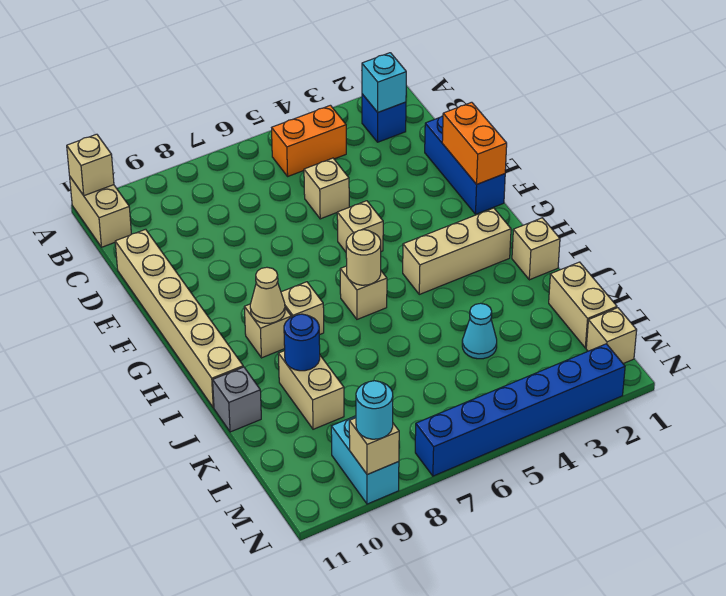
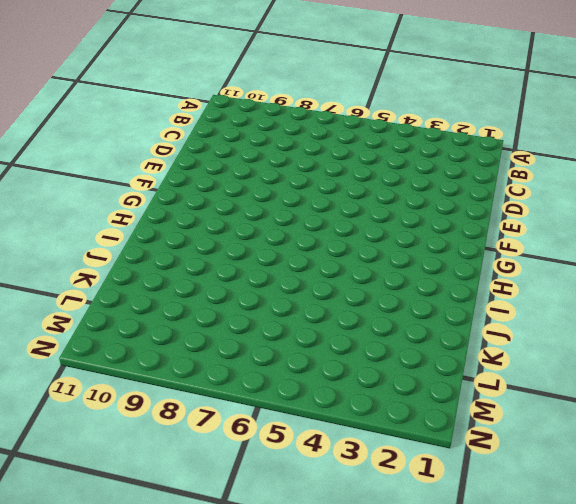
none -> tan 1x2 brick [70,177,131,247]
none -> blue 1x1 brick [362,94,406,142]
none -> orange 1x2 brick [272,105,346,176]

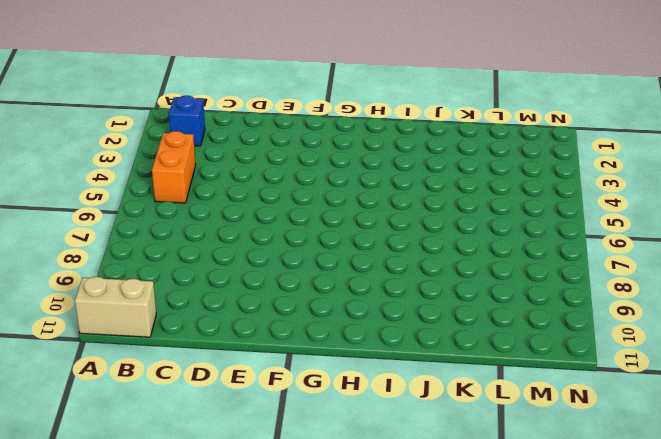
none -> blue 1x3 brick [425,116,505,214]
none -> tan 1x1 brick [304,158,349,219]
none -> tan 1x6 brick [115,229,243,408]

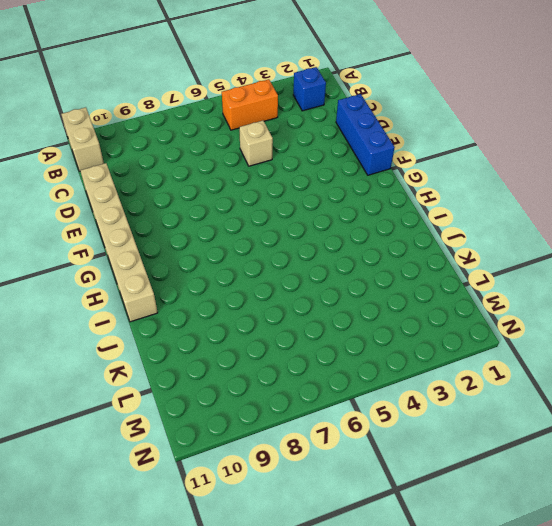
none -> tan 1x1 brick [337,201,383,252]
none -> tan 1x3 brick [403,208,511,294]
none -> tan 1x1 brick [340,266,387,319]

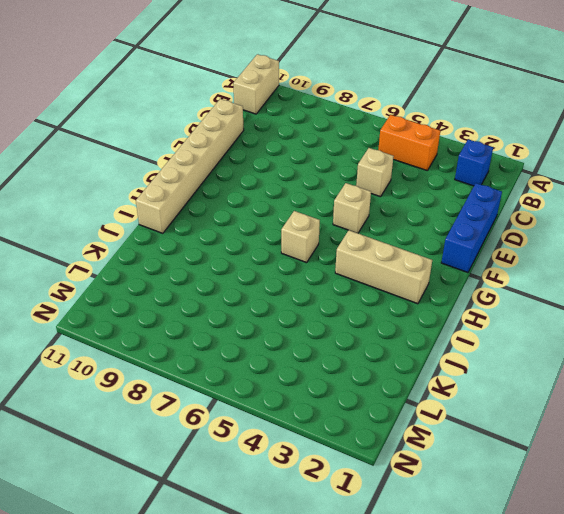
none -> tan 1x1 brick [281,282,324,335]
none -> tan 1x1 brick [244,304,291,358]
none -> tan 1x1 brick [512,218,560,280]

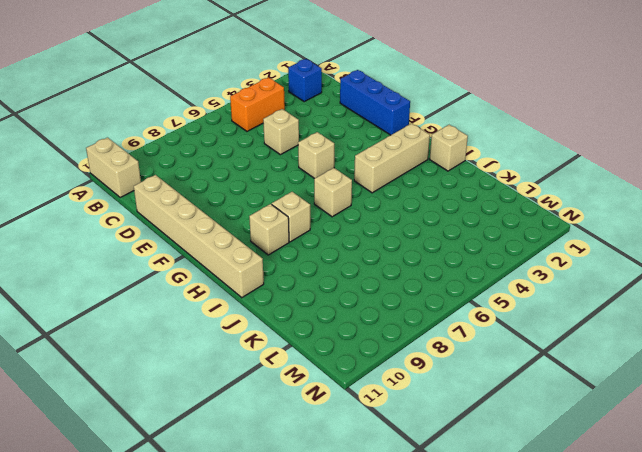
none -> tan 1x2 brick [278,351,344,429]
none -> grey 1x1 brick [213,367,261,432]
none -> tan 1x2 brick [549,262,617,348]

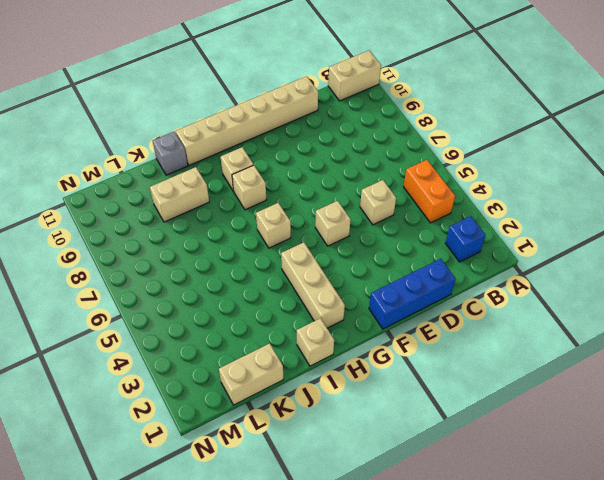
none -> cyan 1x1 cone [462,303,497,359]
none -> tan 1x1 brick [586,308,637,364]
none -> cyan 1x2 brick [331,416,399,504]

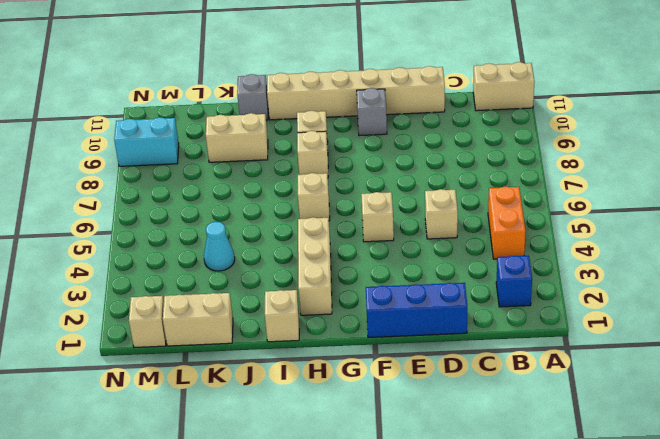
grey 1x1 brick [357,88,387,136] -> none
none -> blue 1x6 brick [415,344,625,476]
none -> tan 1x1 brick [67,134,114,196]
none -> cyan 1x1 brick [362,53,406,112]

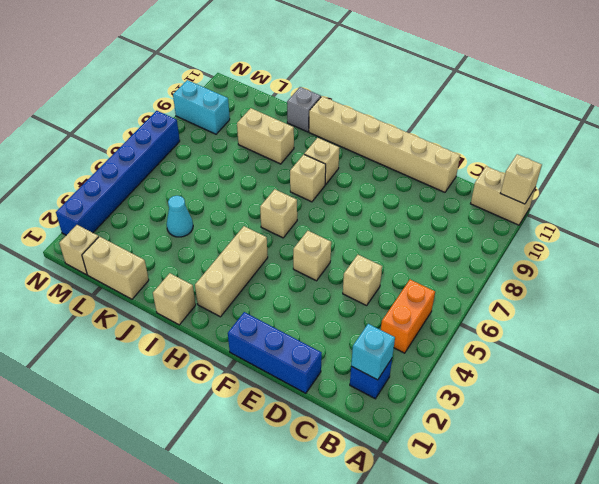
none -> orange 1x2 brick [442,102,507,184]
none -> tan 1x1 round brick [346,230,381,285]
none -> tan 1x1 cone [250,267,285,323]

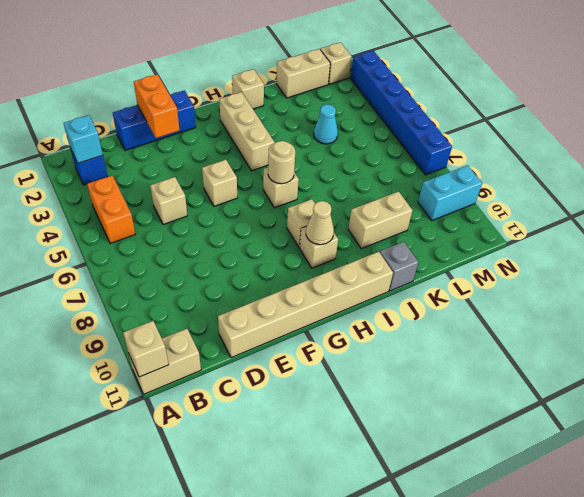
orange 1x2 brick [134,74,179,138] -> orange 1x2 brick turned to [442,102,507,184]
none -> blue 1x1 round brick [284,314,320,371]
none -> tan 1x1 brick [349,418,399,475]
none -> cyan 1x1 round brick [356,381,393,439]

